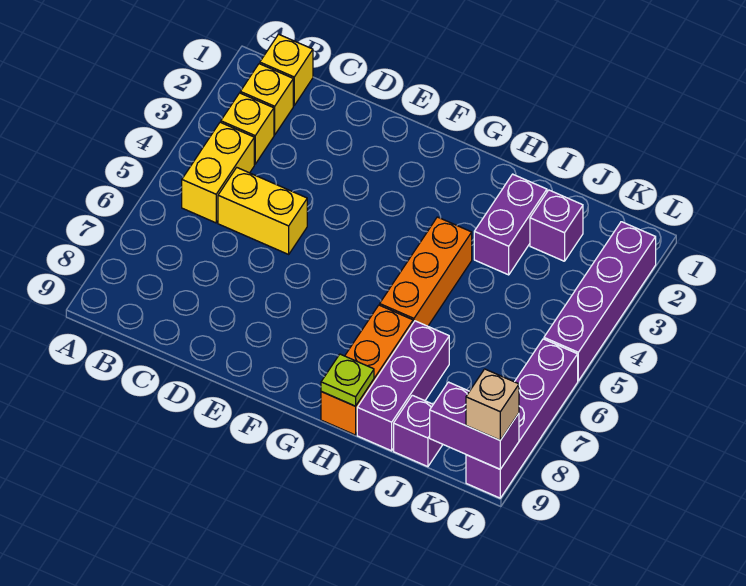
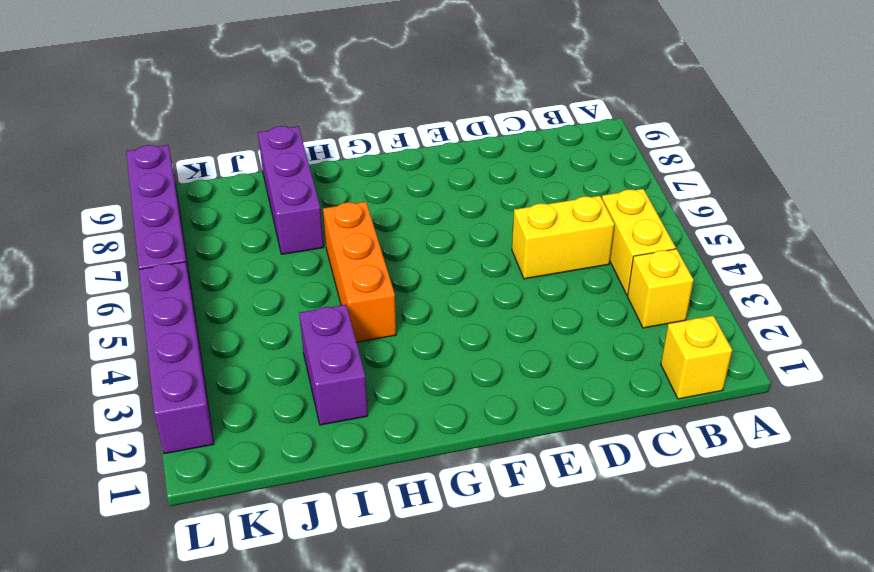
none -> yellow 1x1 brick [240,64,293,135]
none -> orange 1x3 brick [321,305,413,435]
none -> purple 1x1 brick [530,190,583,261]

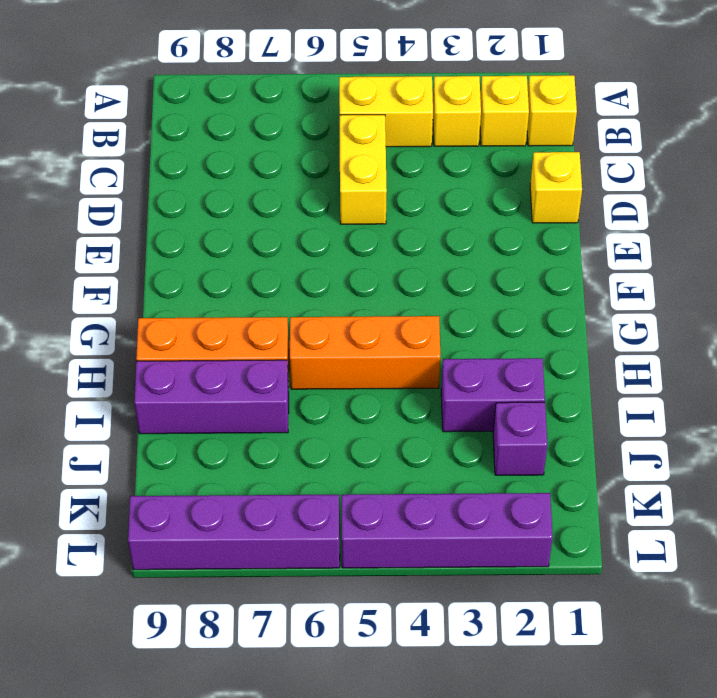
yellow 1x1 brick [530,152,582,223] -> none
none -> purple 1x1 brick [394,395,443,467]
none -> lime 1x1 plate [321,354,374,406]
none -> purple 1x2 brick [430,382,519,469]

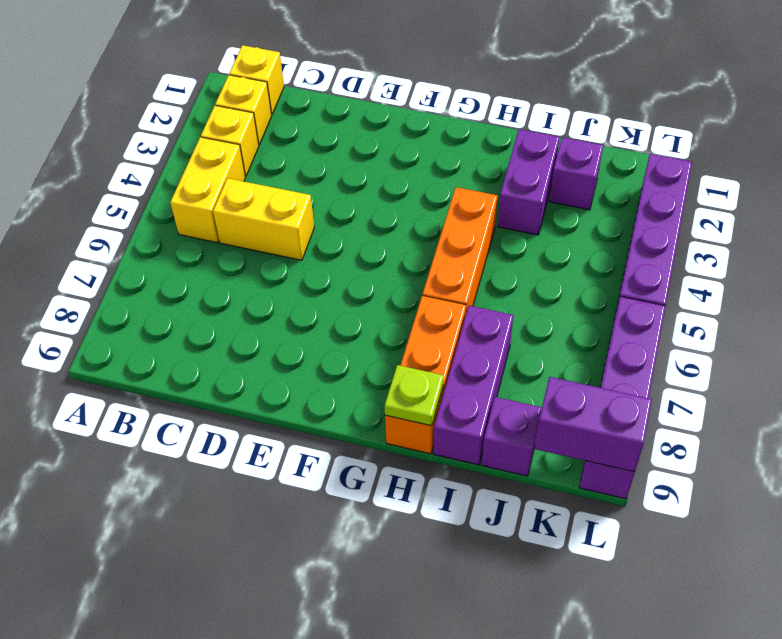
none -> tan 1x1 brick [466,369,519,440]

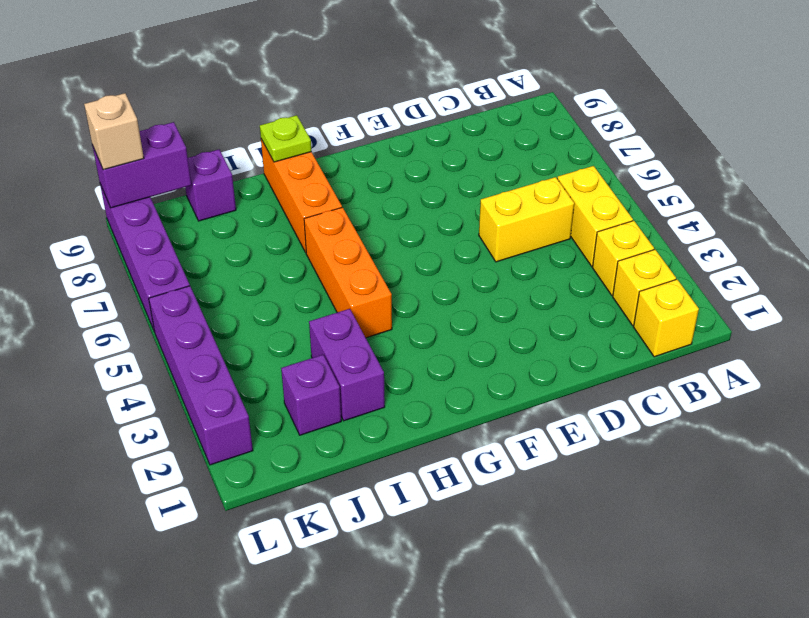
none -> purple 1x3 brick [357,321,449,451]

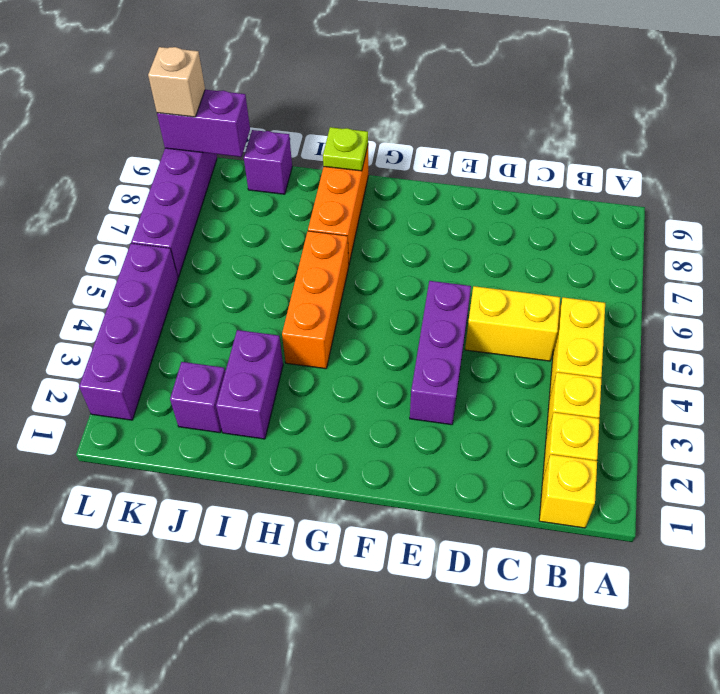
purple 1x3 brick [410,281,471,425] -> purple 1x3 brick moved to [357,321,449,451]

